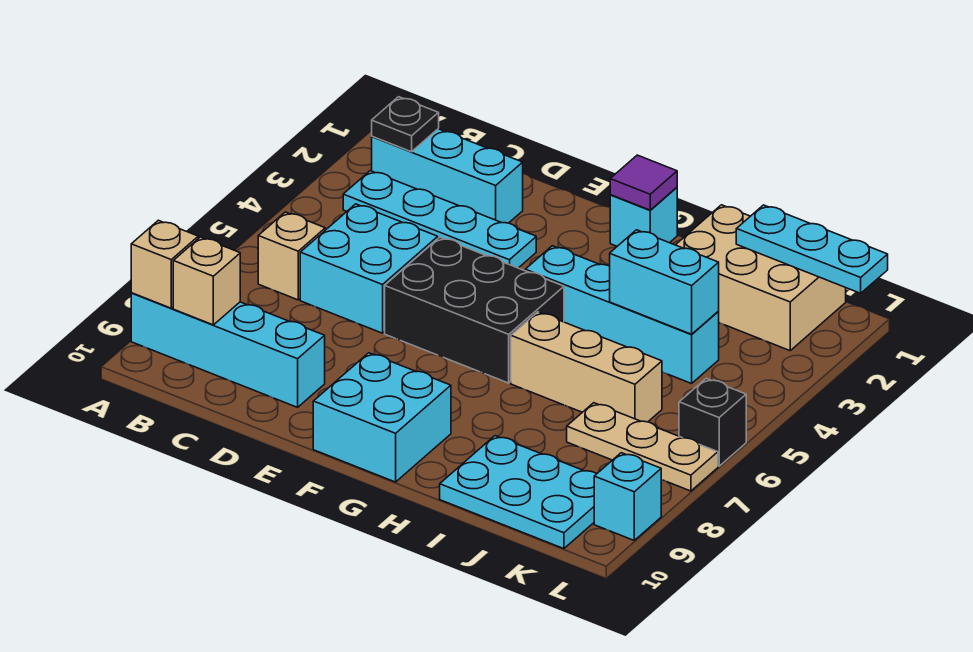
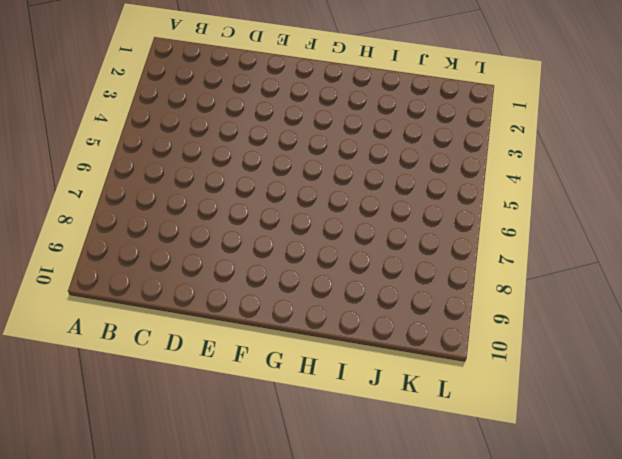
none -> cyan 1x4 brick [131,293,325,407]
none -> cyan 1x3 brick [372,129,523,223]
none -> cyan 1x4 plate [343,171,536,268]

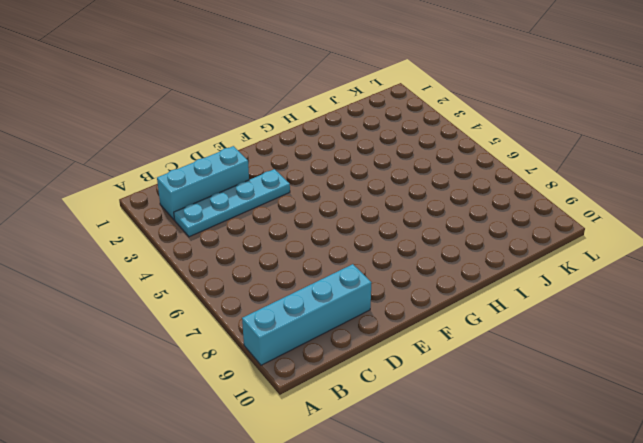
none -> tan 1x1 brick [258,212,325,300]
none -> cyan 2x2 brick [300,204,438,333]
none -> black 2x3 brick [385,237,564,383]

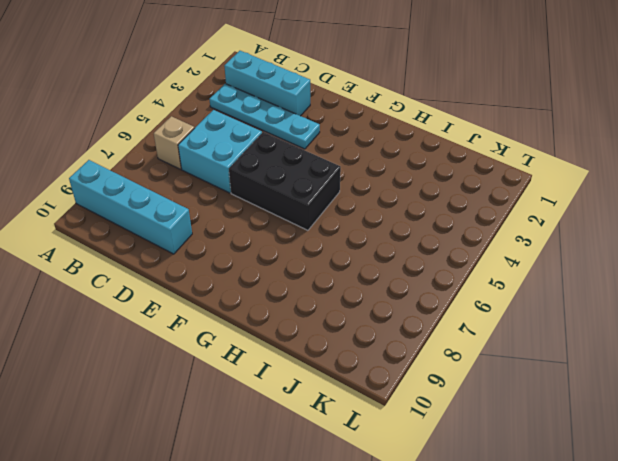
none -> cyan 2x2 brick [313,353,451,482]
none -> cyan 1x1 brick [610,187,677,246]
none -> cyan 1x4 brick [525,246,719,384]

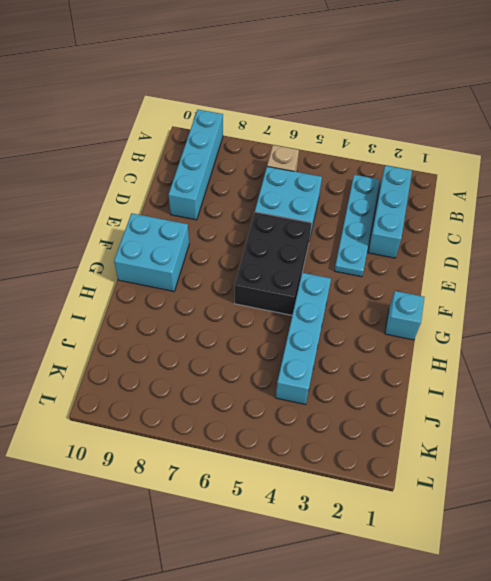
none -> tan 1x3 brick [511,312,662,422]
none -> tan 2x3 brick [676,205,846,351]
none -> cyan 2x3 plate [440,436,596,549]

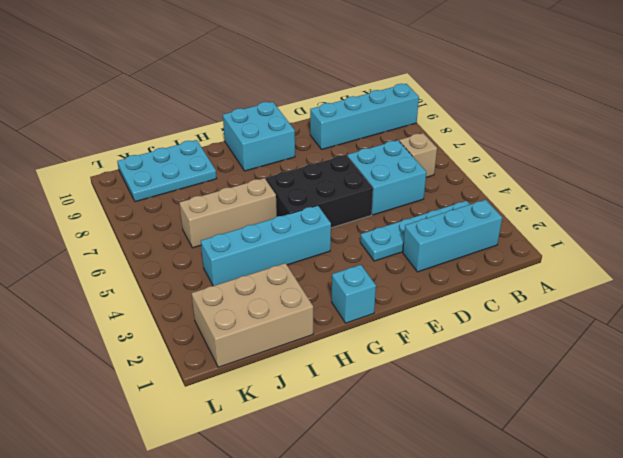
none -> tan 1x3 plate [567,403,718,491]
none -> black 1x1 brick [679,378,746,466]
none -> cyan 1x1 brick [594,453,661,540]

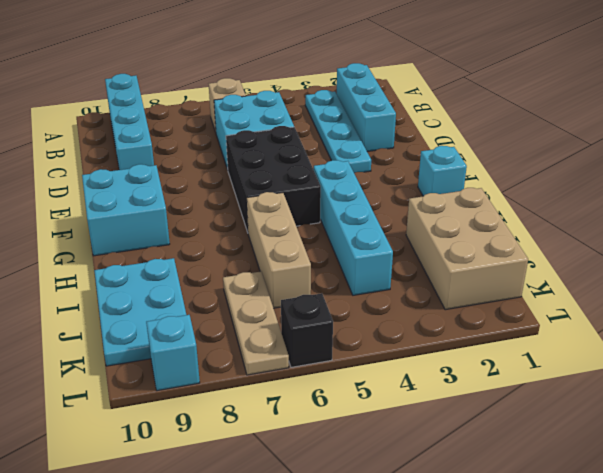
none -> tan 1x1 brick [131,220,198,308]
none -> black 1x1 plate [372,97,439,152]
none -> tan 1x1 brick [173,237,240,325]

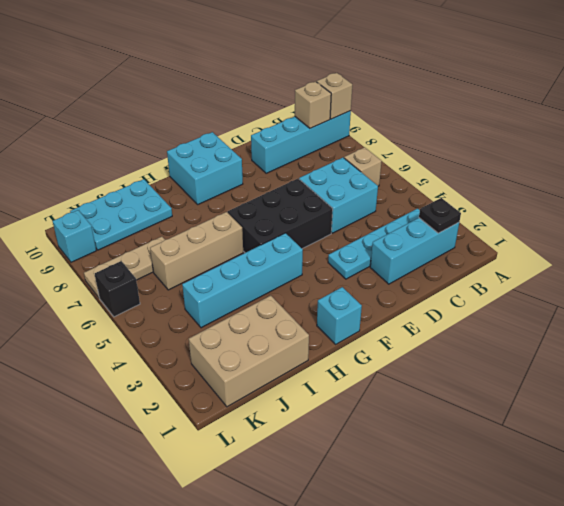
none -> purple 1x1 tile [610,155,677,210]
none -> cyan 1x2 brick [610,230,719,334]
none -> cyan 1x3 plate [736,205,888,293]

